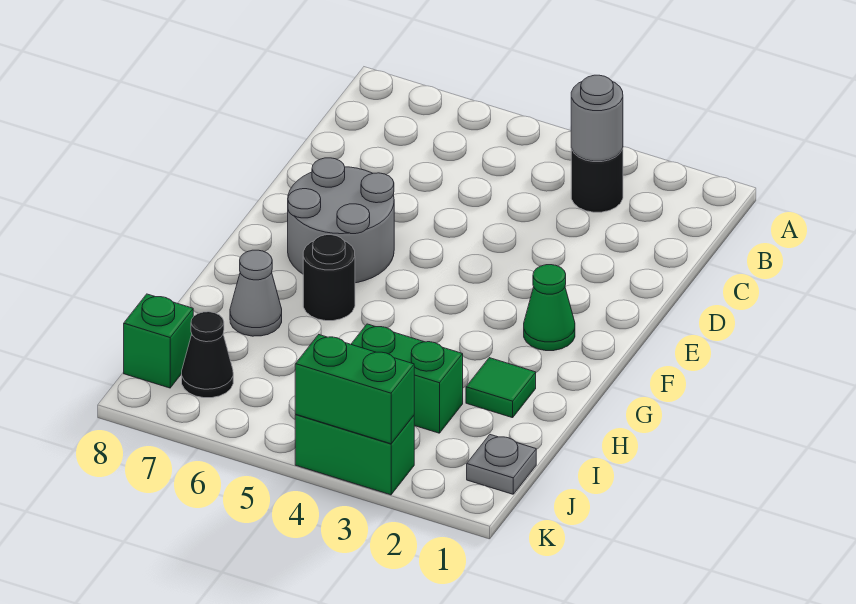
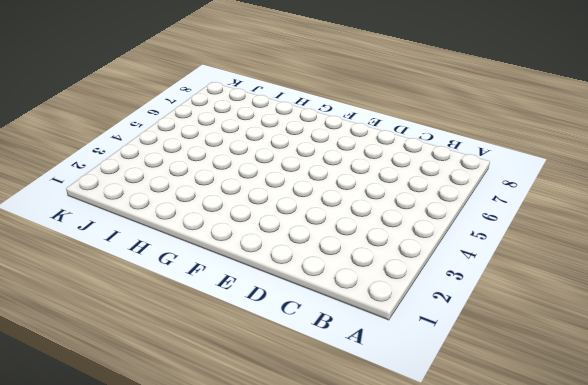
none -> black 1x1 round brick [571,148,623,212]
none -> grey 2x2 round brick [288,158,394,283]
none -> green 1x1 cone [524,265,575,351]

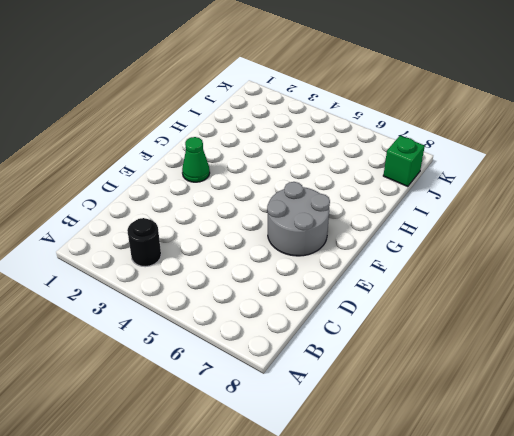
none -> black 1x1 round brick [303,235,355,321]
none -> green 1x1 tile [466,358,536,418]
none -> grey 1x1 cone [230,250,282,336]

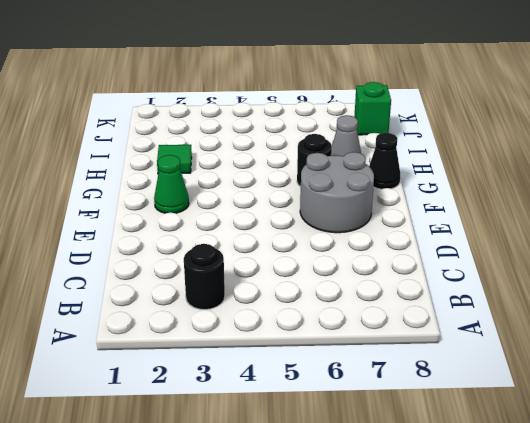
black 1x1 cone [369,133,400,189] -> black 1x1 cone moved to [182,312,233,398]
none -> green 1x2 brick [351,324,463,433]
none -> grey 1x1 plate [467,435,536,494]
none -> green 1x2 brick [295,415,414,495]

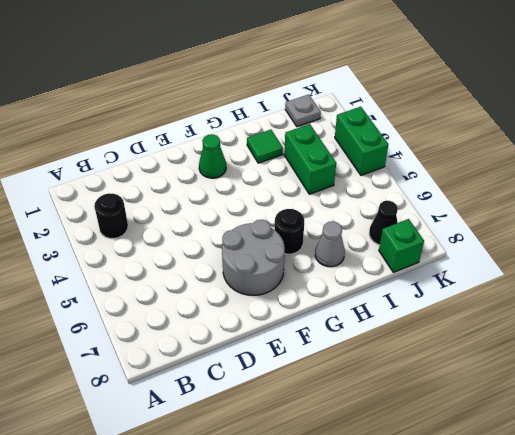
none -> grey 1x1 round brick [571,75,623,161]
none -> green 1x2 brick [295,335,414,444]

